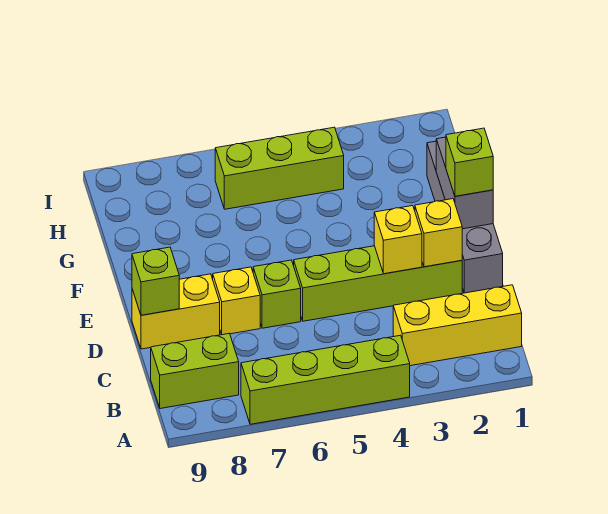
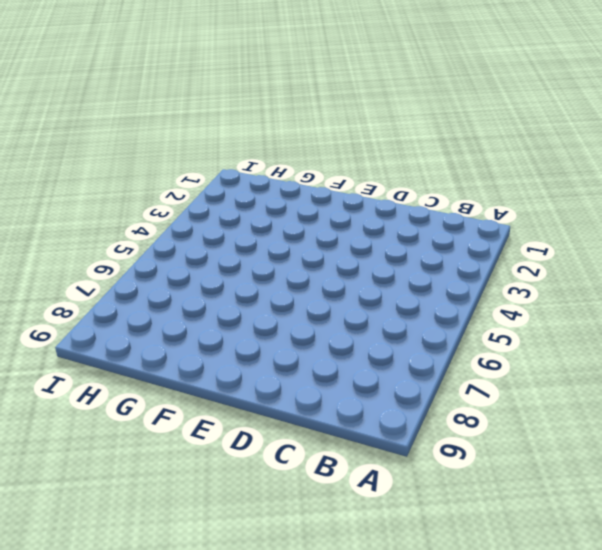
none -> lime 1x4 brick [241,335,410,424]
none -> yellow 1x3 brick [393,285,522,366]
none -> lime 1x2 brick [151,334,239,409]

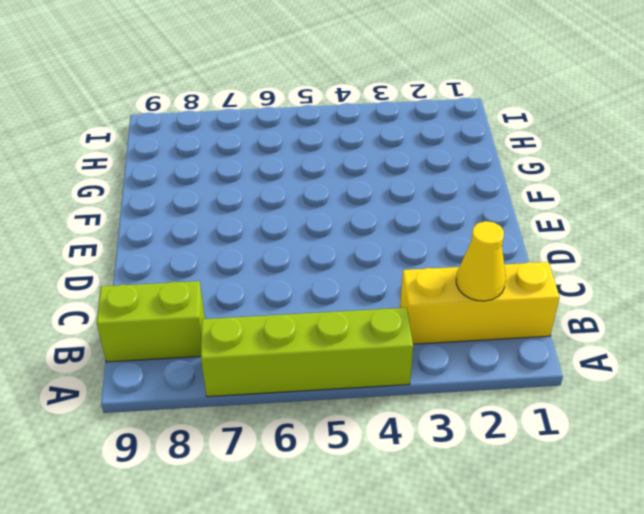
yellow 1x1 cone [456,221,506,301] -> none
none -> grey 1x4 brick [427,141,503,293]
none -> lime 1x4 brick [294,246,462,321]
none -> lime 1x1 brick [253,260,301,328]

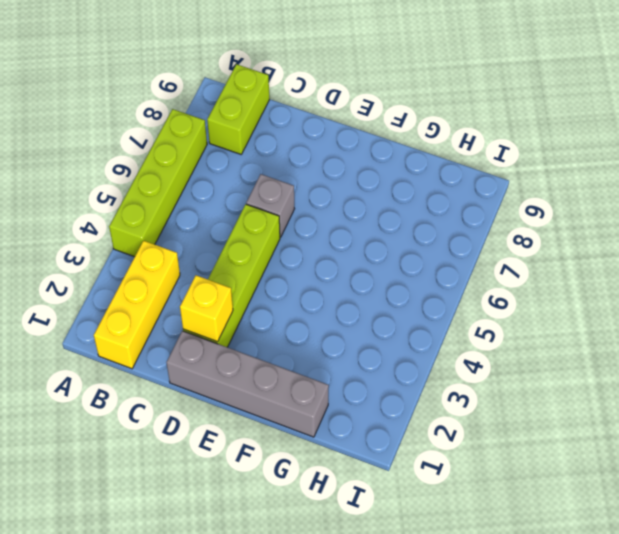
grey 1x1 brick [246,174,294,237] -> lime 1x1 brick [253,260,301,328]
none -> yellow 1x1 brick [213,267,260,335]
none -> yellow 1x2 brick [132,274,220,349]
none -> lime 1x3 brick [215,127,344,209]

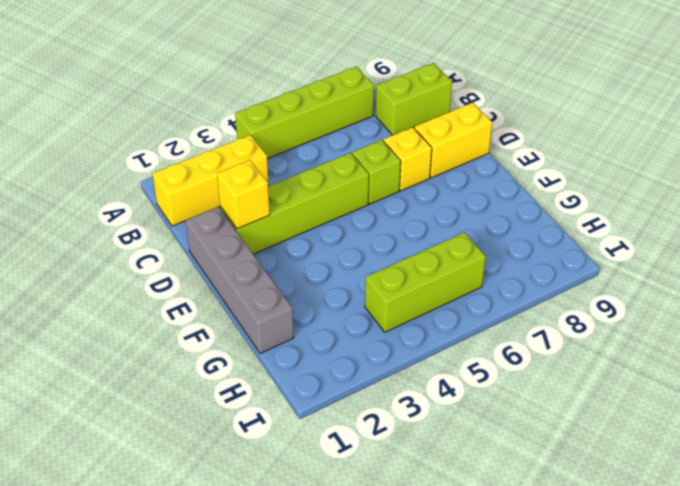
none -> yellow 1x1 brick [374,206,422,274]
none -> lime 1x1 brick [132,247,179,315]
none -> grey 1x2 brick [436,137,493,229]

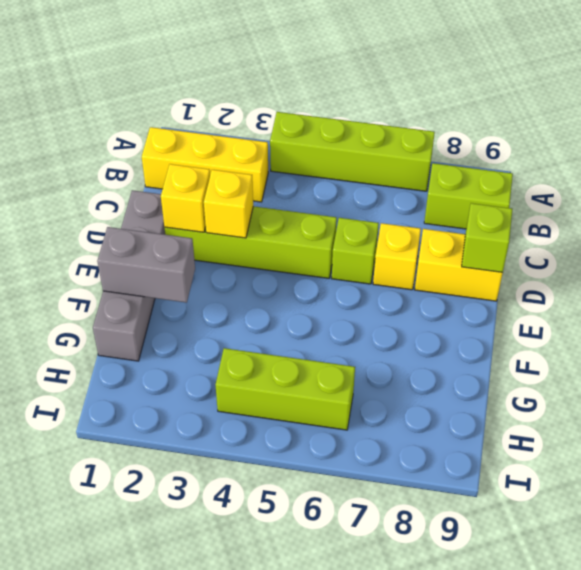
grey 1x2 brick [97,227,195,303] -> grey 1x2 brick turned to [436,137,493,229]
none -> lime 1x1 brick [446,128,493,196]

